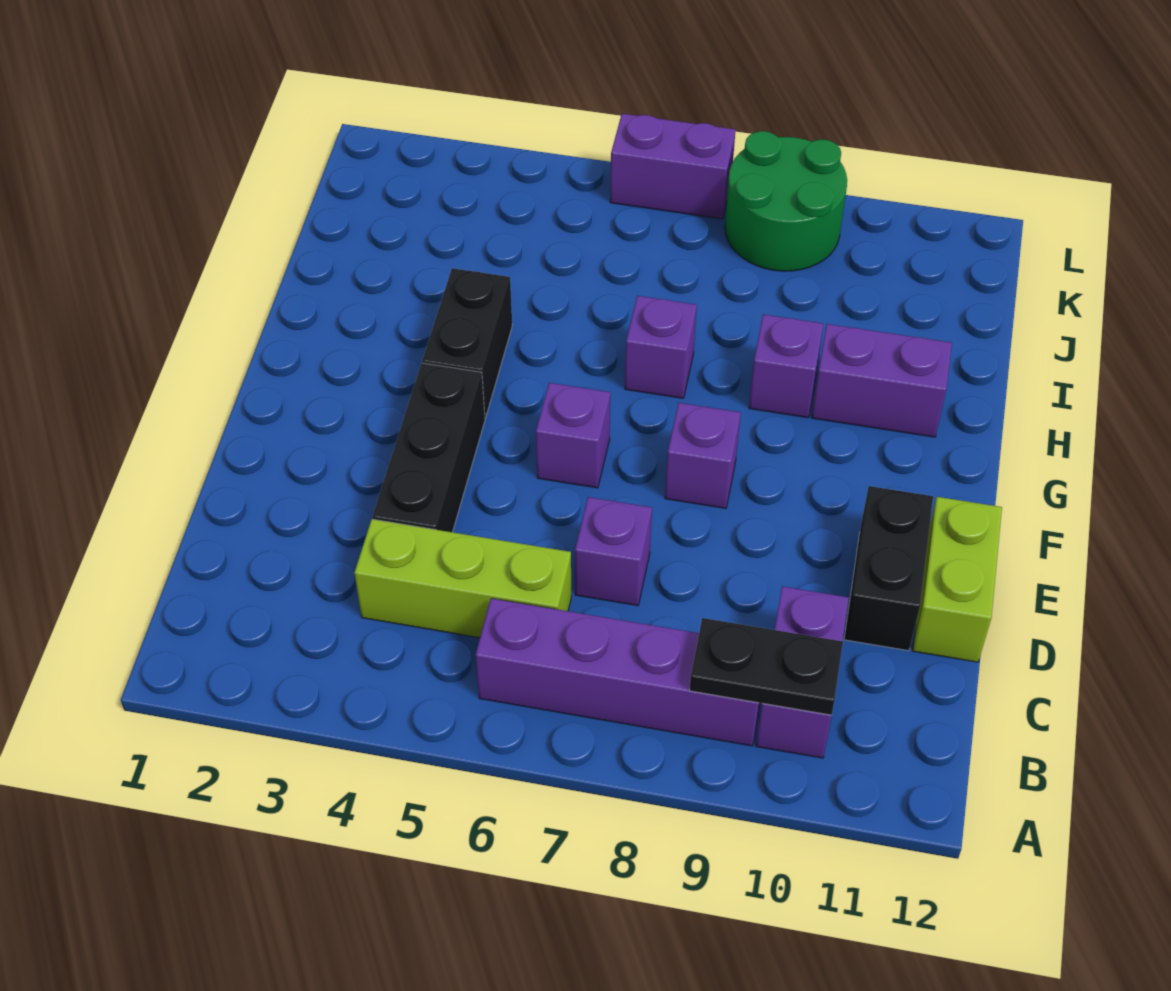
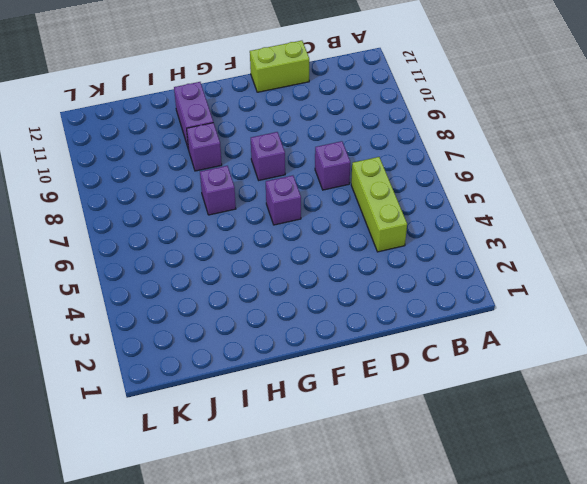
none -> purple 1x4 brick [475,598,760,746]
none -> purple 1x2 brick [756,586,849,758]
none -> black 1x3 brick [372,363,485,532]

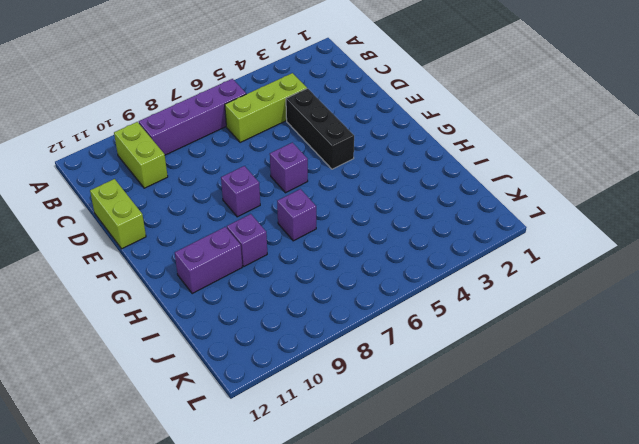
lime 1x2 brick [114,122,168,188] -> purple 1x2 brick [756,586,849,758]
none -> purple 1x1 brick [575,497,652,606]
none -> black 1x2 brick [844,486,933,651]
none -> black 1x2 brick [422,268,512,418]

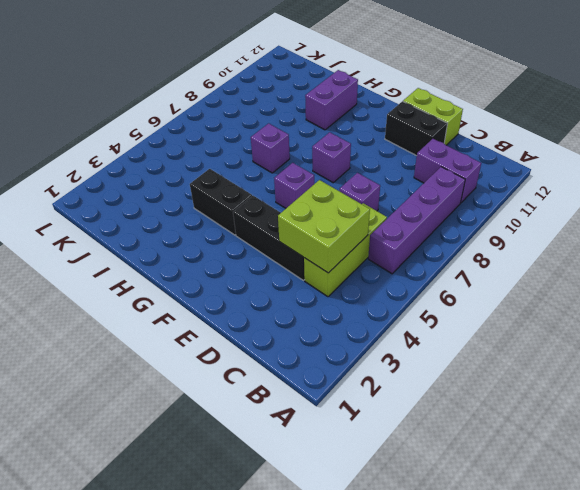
lime 2x2 brick [278,180,370,273] -> none
none -> purple 1x1 brick [749,314,823,418]
none -> green 2x2 round brick [725,131,847,271]
none -> purple 1x2 brick [610,114,735,219]

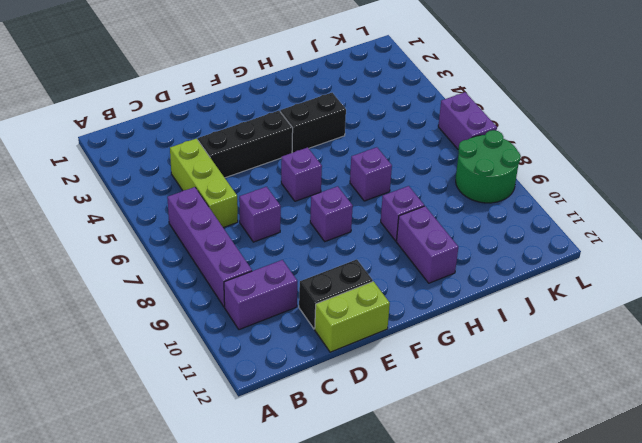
none -> black 1x2 plate [690,618,843,715]

